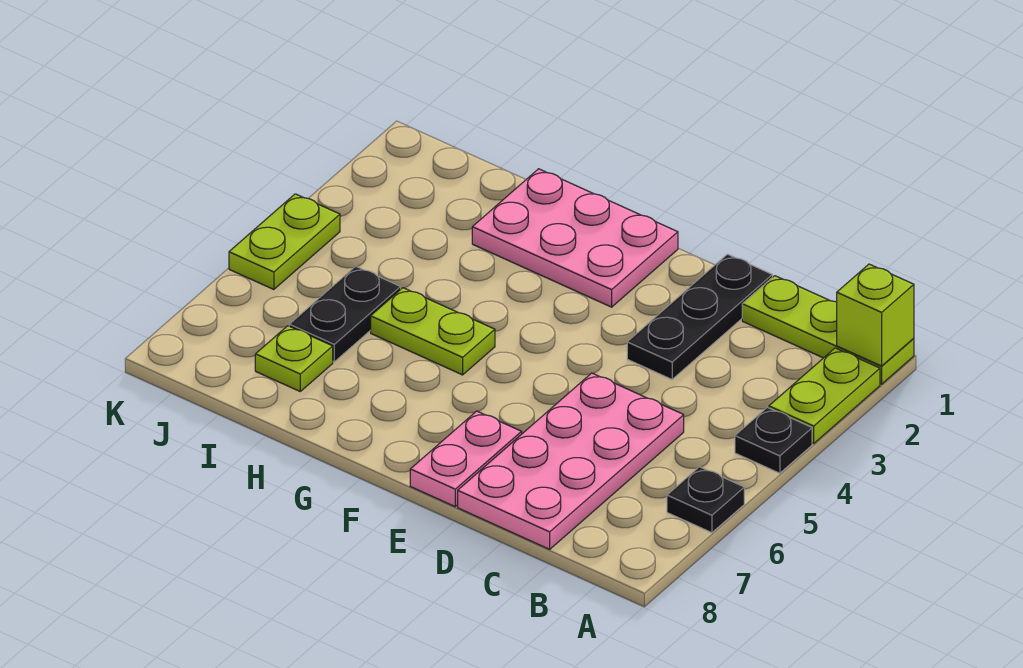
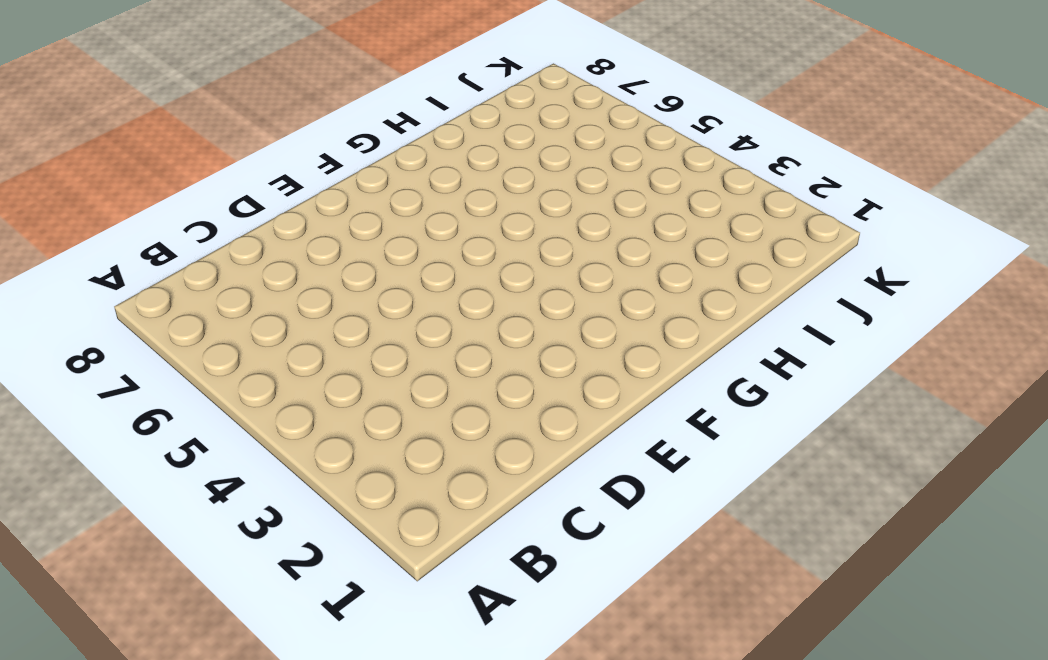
none -> lime 1x3 plate [742,276,914,384]
none -> lime 1x2 plate [769,348,880,443]
none -> black 1x1 plate [735,407,812,473]

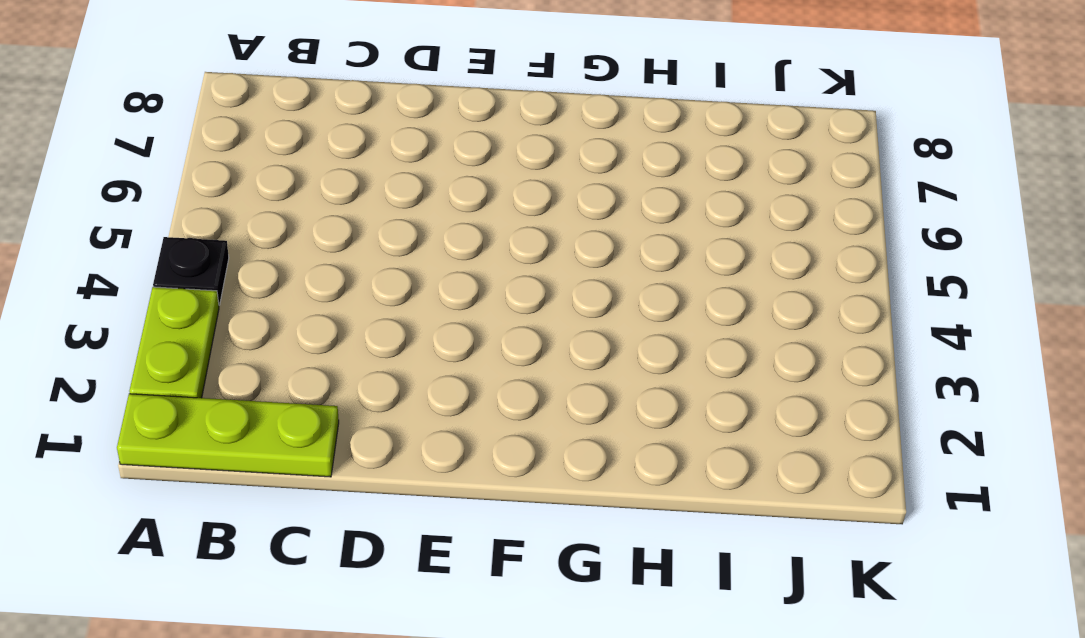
none -> black 1x1 plate [667,467,744,533]
none -> pink 2x4 plate [458,373,684,549]
none -> black 1x3 plate [627,254,772,379]

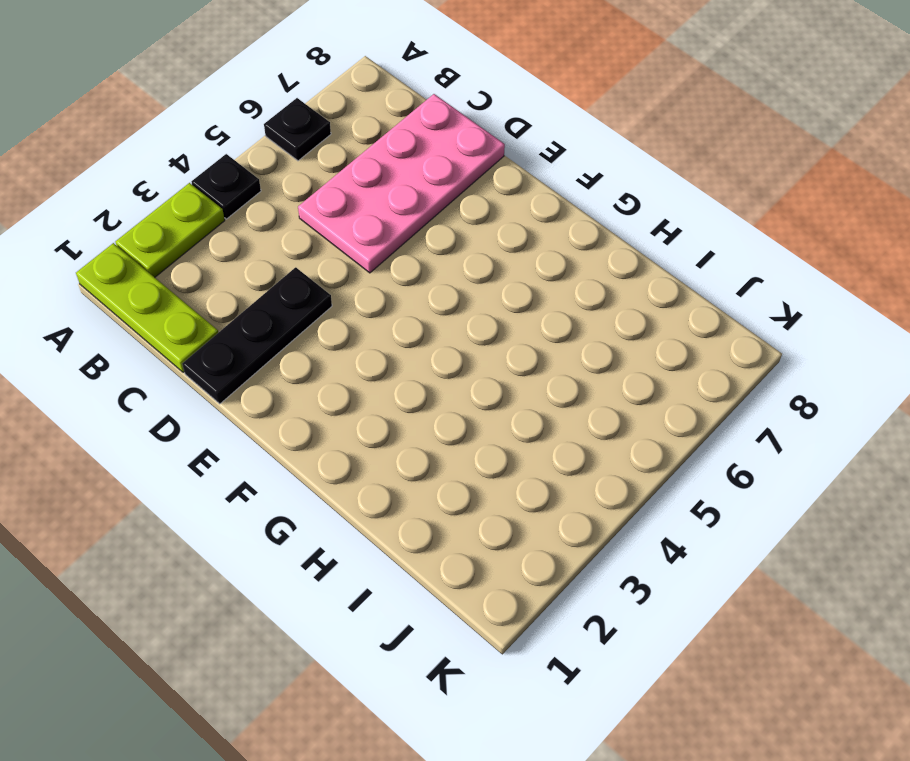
none -> pink 1x2 plate [410,411,522,507]
none -> pink 2x3 plate [472,169,678,307]
none -> lime 1x2 plate [371,288,495,375]

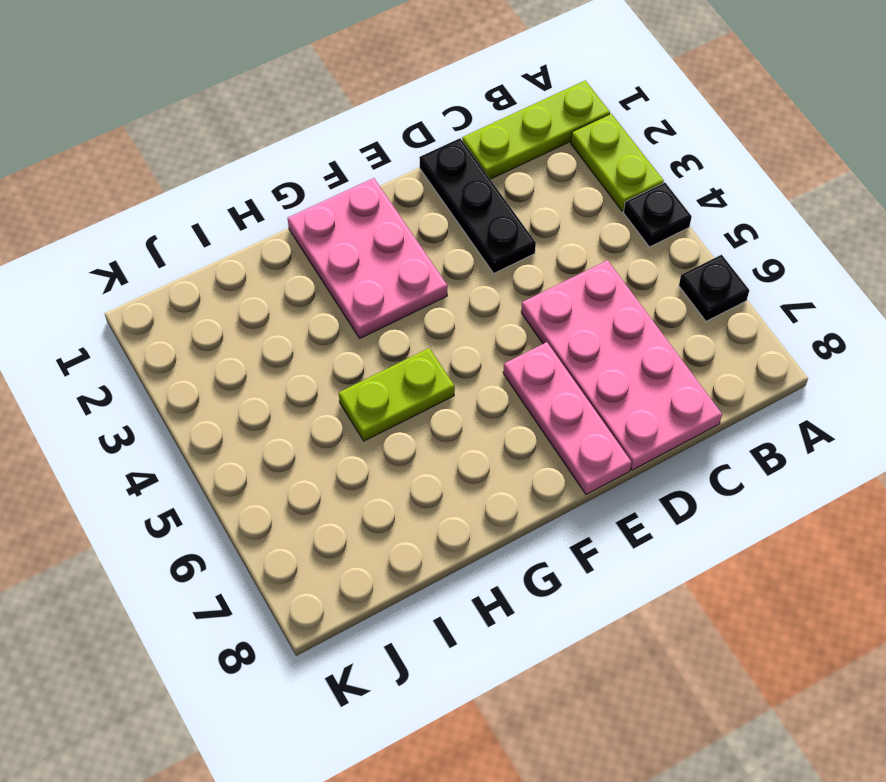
pink 1x3 plate [503,342,631,494] -> pink 1x2 plate [410,411,522,507]
pink 2x3 plate [288,178,448,338] -> pink 2x3 plate turned to [472,169,678,307]
none -> black 1x2 plate [289,266,401,362]
none -> lime 1x1 plate [255,326,333,391]
none -> lime 1x2 plate [229,194,340,290]

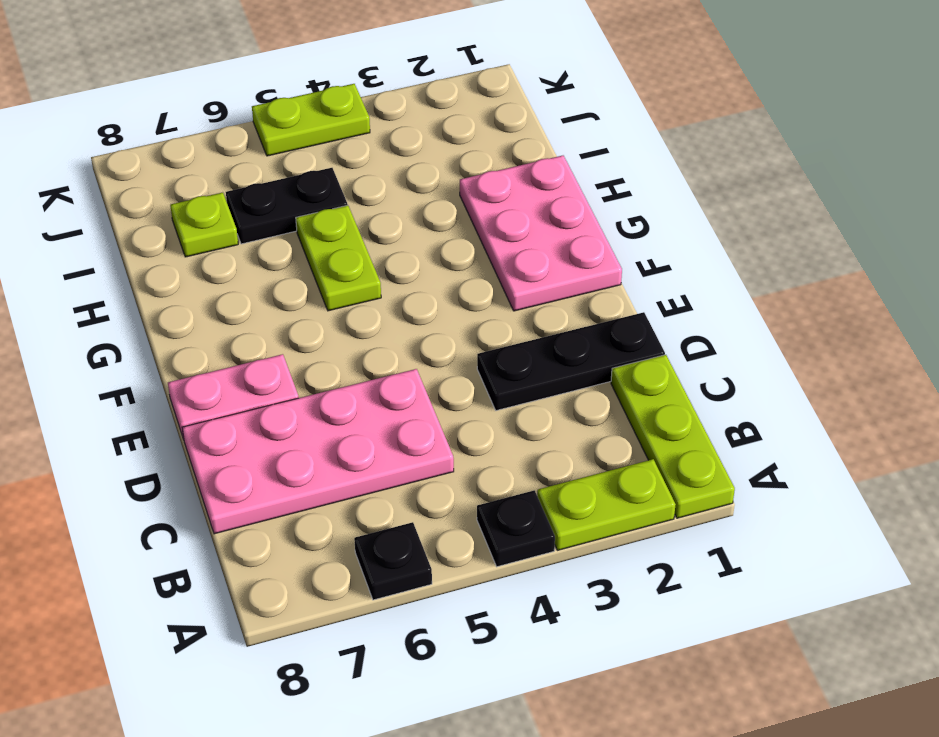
none -> lime 1x1 brick [837,264,914,366]

